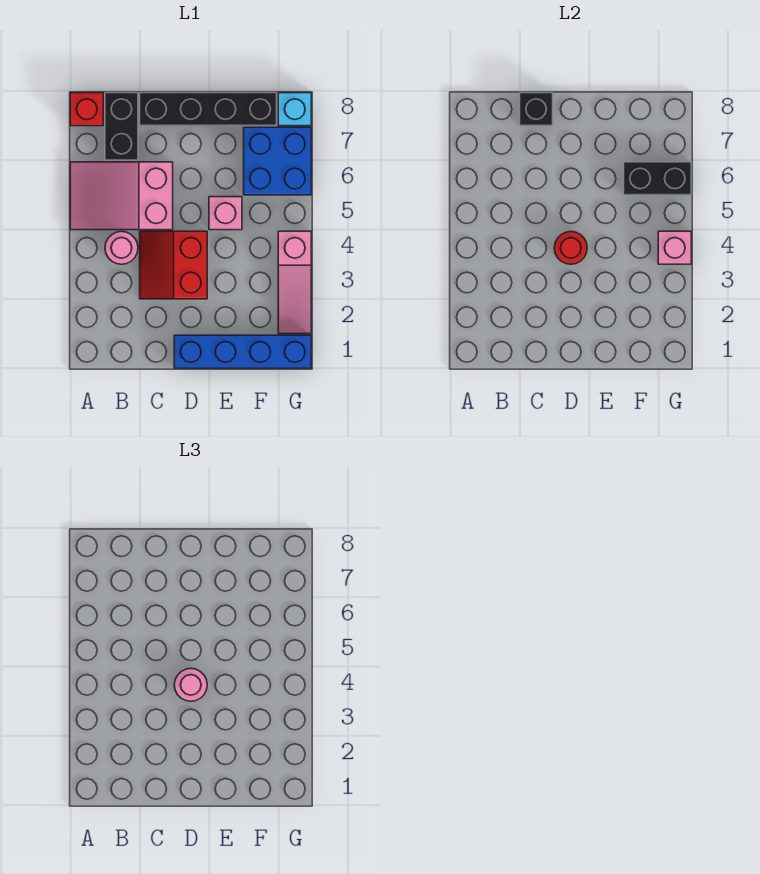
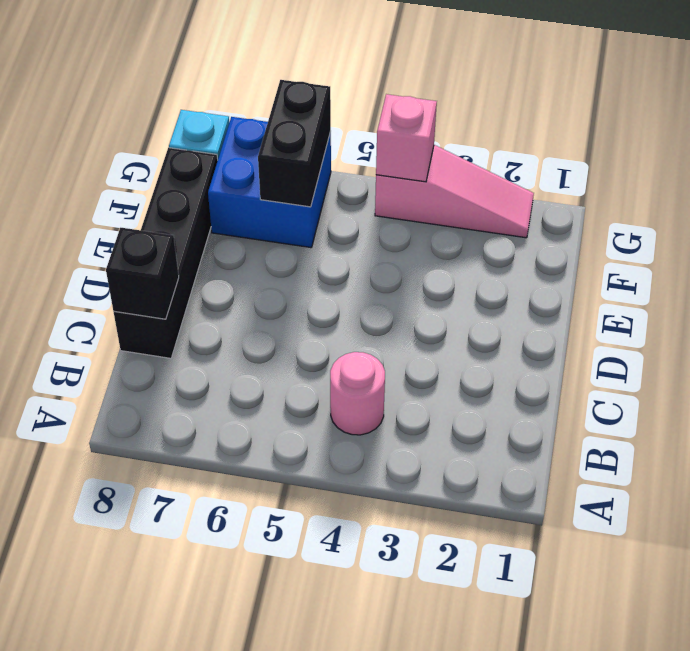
none -> pink 2x3 slope [70,162,173,230]
none -> red 1x1 brick [70,93,103,126]
none -> black 1x2 brick [105,93,138,160]

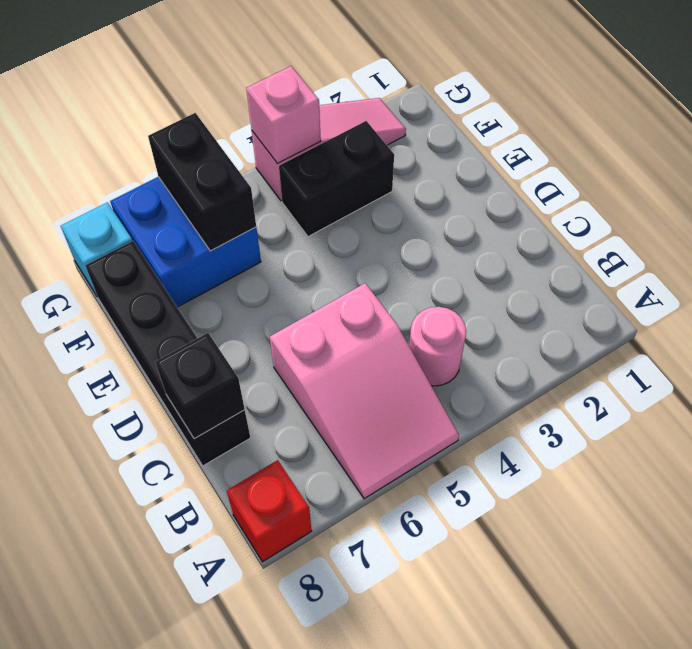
black 1x2 brick [279,121,394,237] -> black 1x2 brick moved to [105,93,138,160]
none -> red 2x2 slope [140,231,207,299]
none -> blue 1x4 brick [174,335,311,368]
none -> pink 1x1 brick [209,197,242,230]

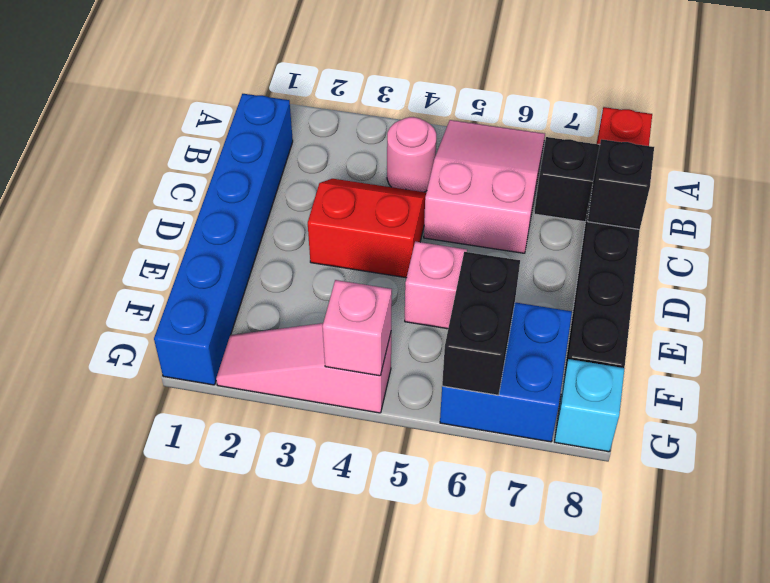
blue 1x6 brick [154,94,293,385] -> blue 1x4 brick [174,335,311,368]
none -> red 1x1 round brick [554,231,587,264]
none -> pink 1x1 round brick [174,668,207,701]

